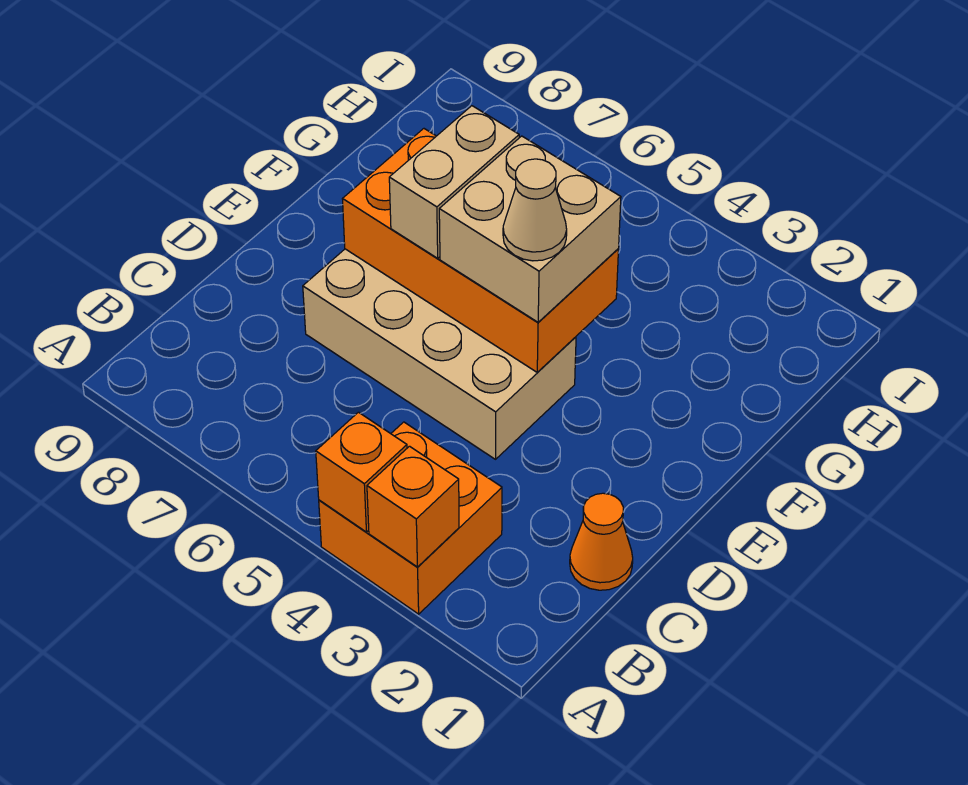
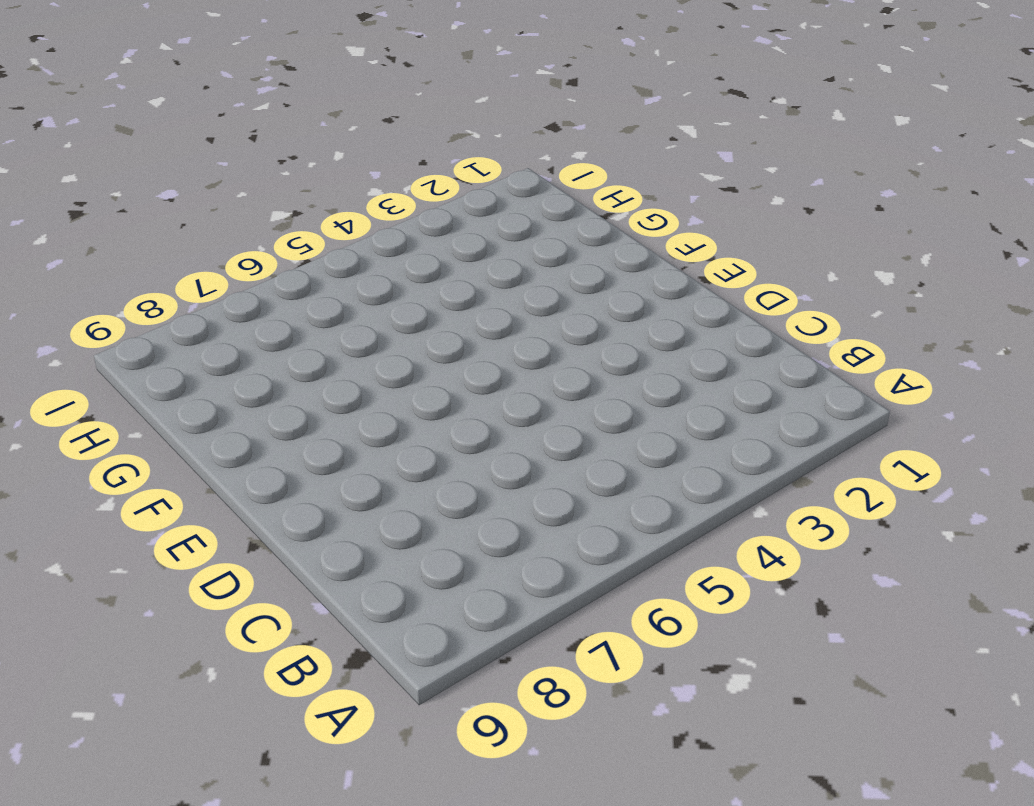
none -> orange 2x2 brick [319,422,502,614]
none -> orange 1x1 cone [570,493,633,590]

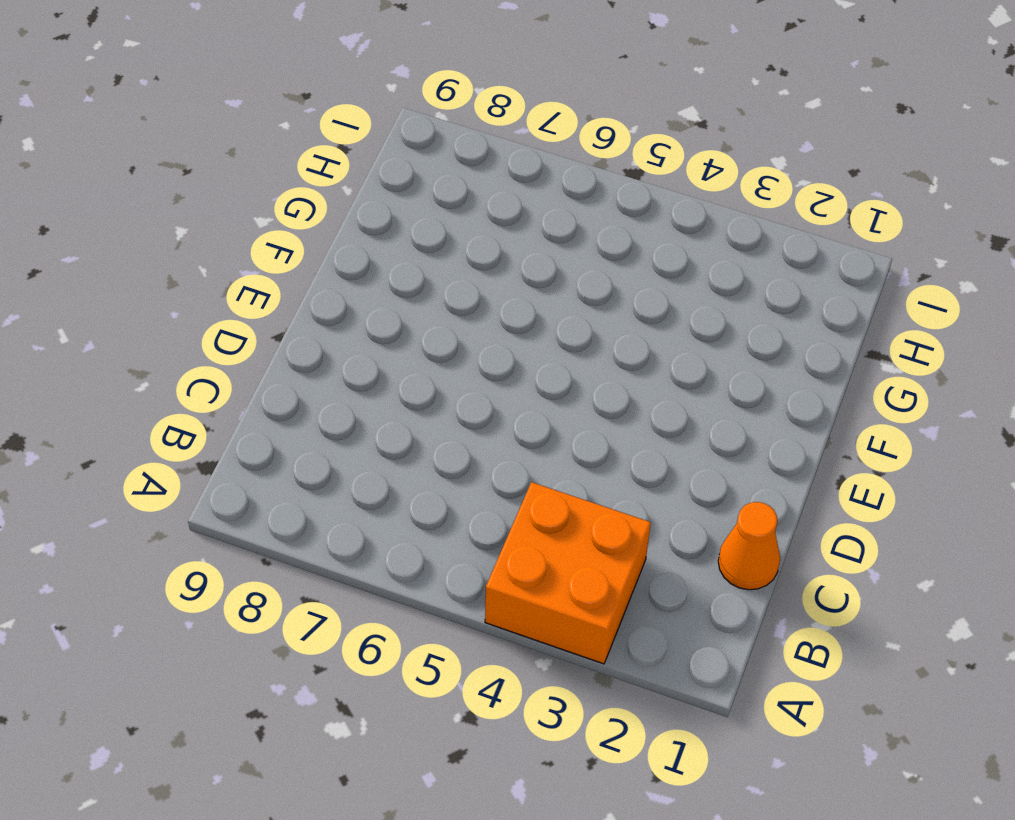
none -> tan 2x4 brick [303,249,576,459]
none -> orange 1x1 brick [367,446,459,567]

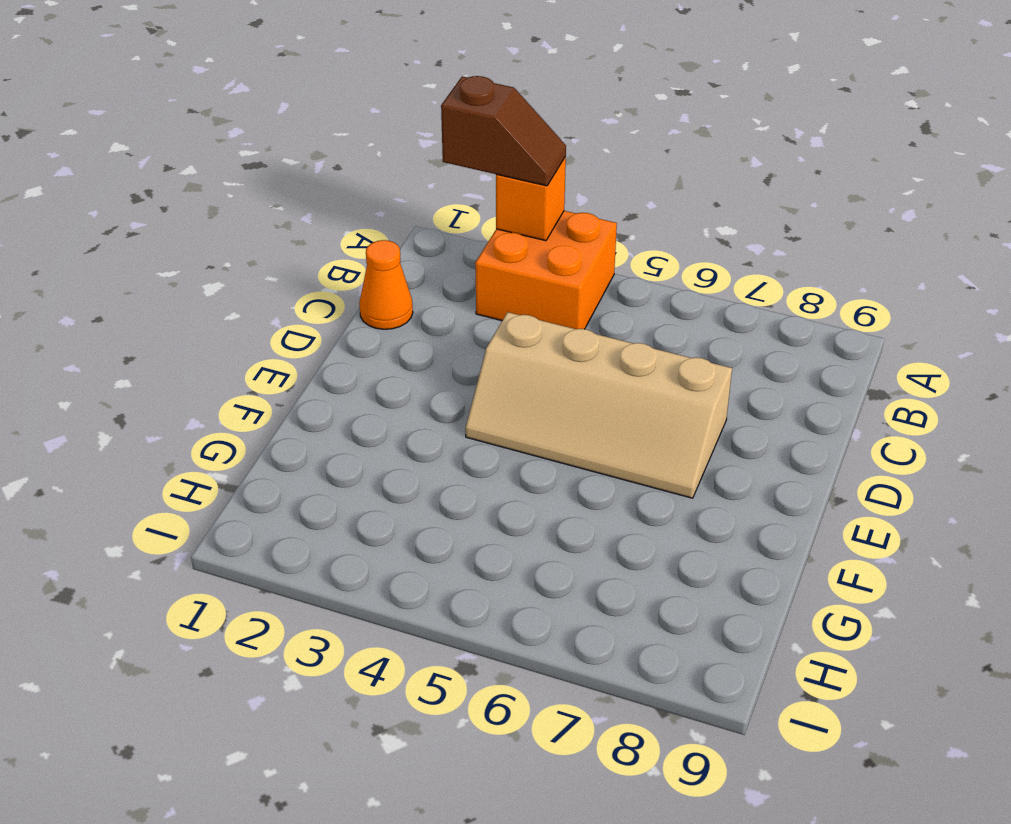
brown 1x2 slope [441,76,566,186] -> none
tan 2x4 slope [465,312,732,498] -> tan 2x4 brick [303,249,576,459]
none -> orange 1x1 brick [316,412,407,532]
none -> orange 2x4 brick [343,129,619,372]

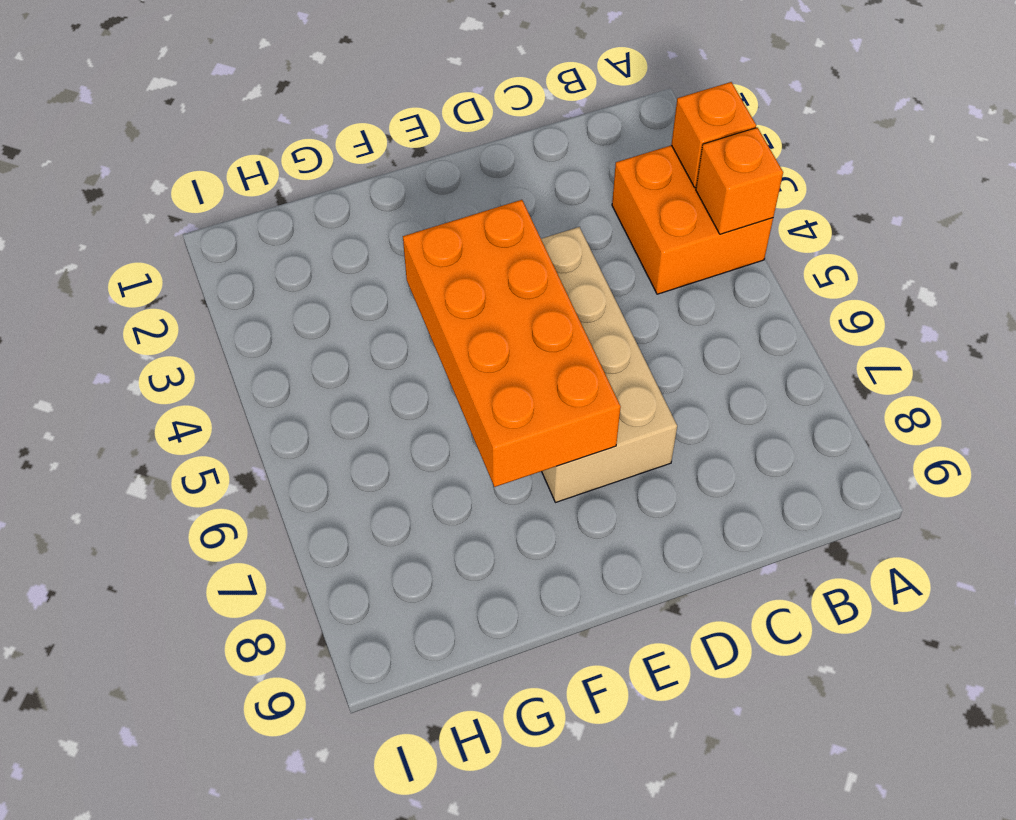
none -> orange 1x1 cone [570,493,633,590]
none -> tan 2x2 brick [439,136,621,322]

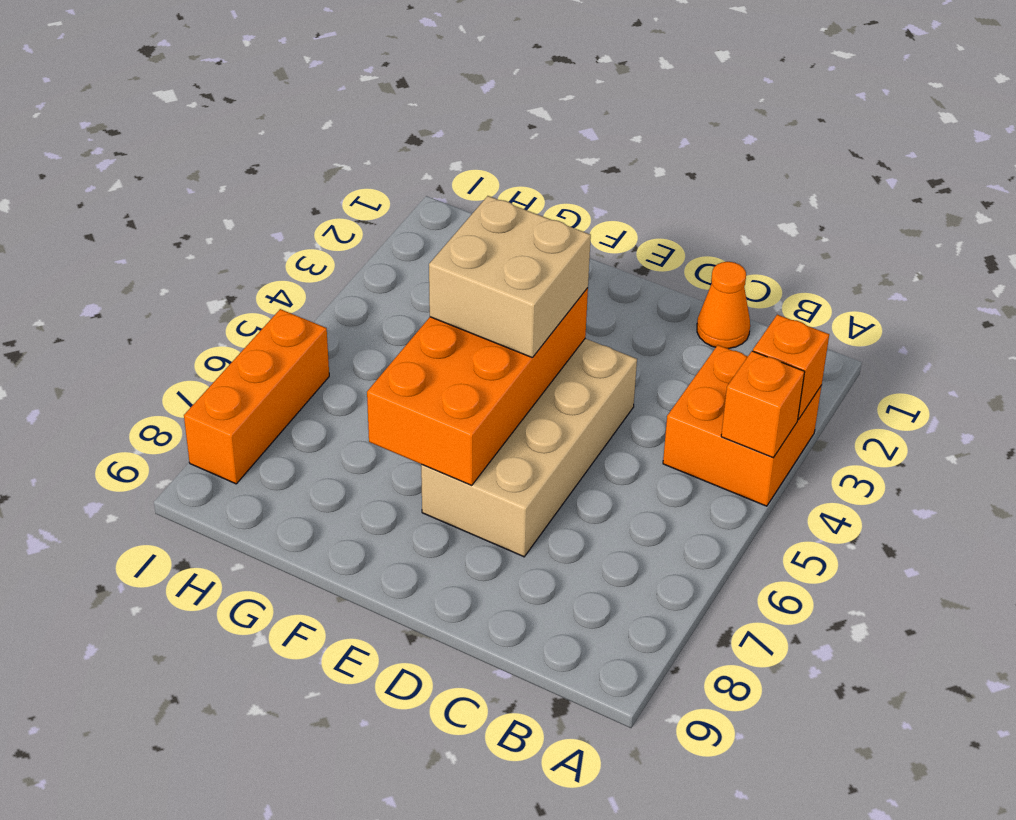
orange 1x3 brick [184,309,329,484] -> none
none -> tan 1x2 brick [389,106,519,258]
none -> tan 1x1 cone [503,159,567,261]

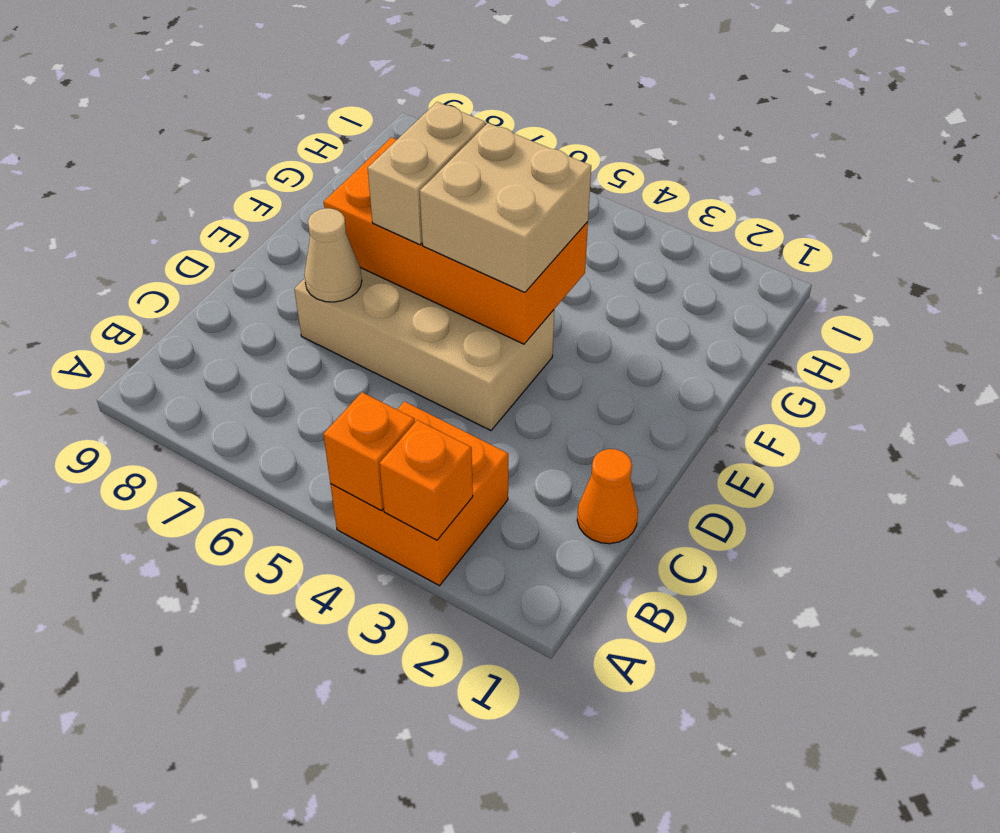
tan 1x1 cone [304,208,362,302] -> tan 1x1 cone moved to [503,159,567,261]

